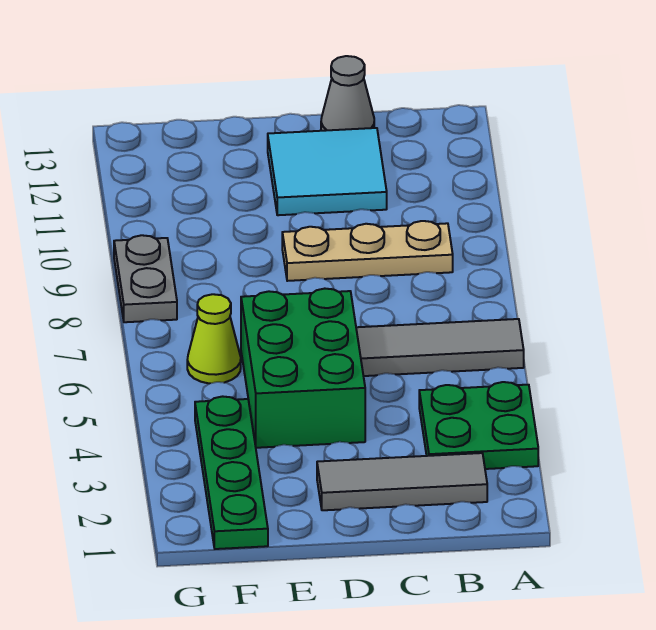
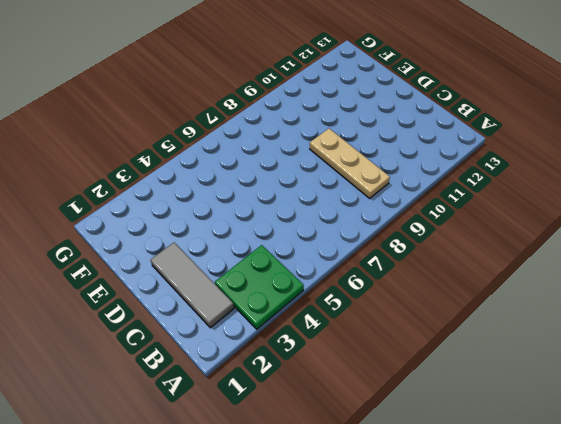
none -> grey 1x3 tile [356,319,524,376]
none -> cyan 2x2 tile [268,128,387,215]

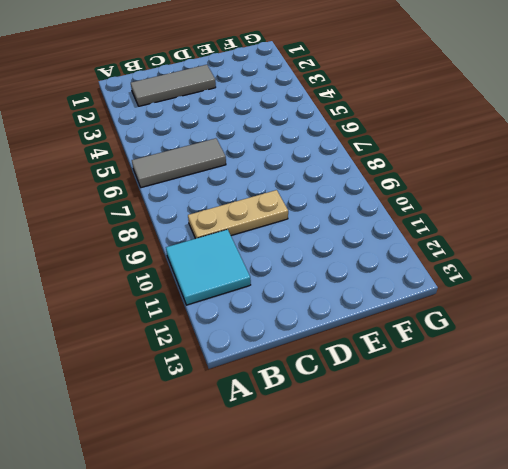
cyan 2x2 tile [166,229,251,305] -> cyan 2x2 tile moved to [268,128,387,215]
none -> green 2x2 plate [419,382,538,469]
none -> grey 1x1 cone [321,56,374,131]

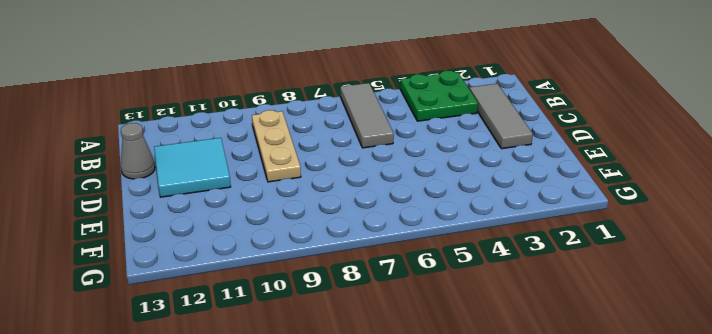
none -> green 2x3 brick [241,289,365,448]
none -> green 1x4 plate [195,396,268,549]

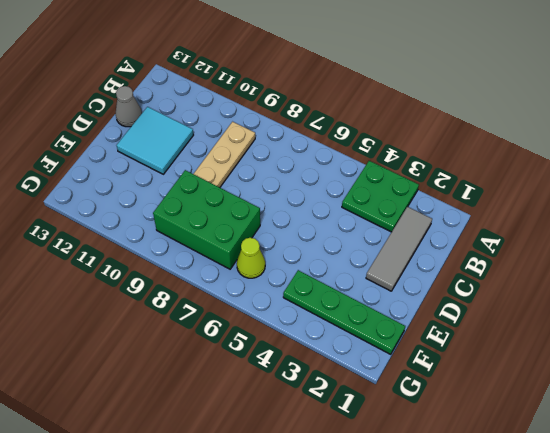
green 2x3 brick [153,170,260,269] -> green 2x3 brick moved to [241,289,365,448]
none -> grey 1x3 tile [356,319,524,376]
none -> grey 1x2 plate [114,235,177,322]

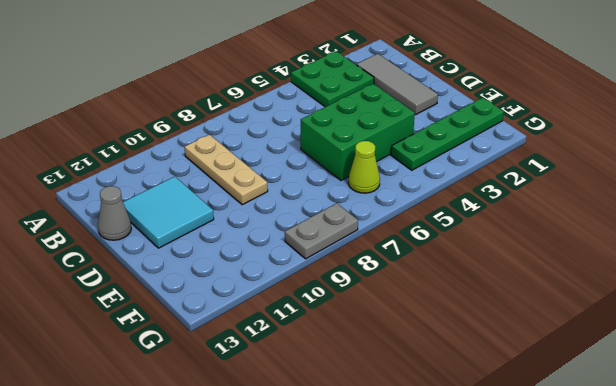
none -> grey 1x3 tile [356,319,524,376]

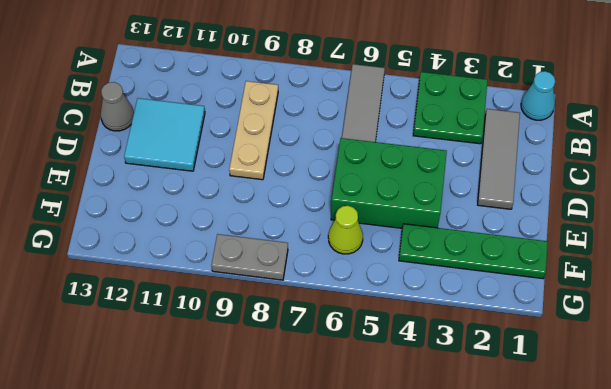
cyan 1x1 cone [521,71,555,120] -> none

